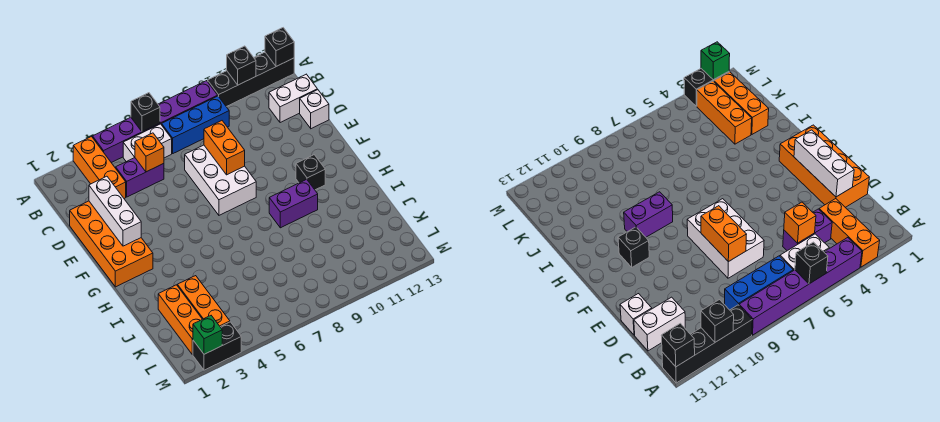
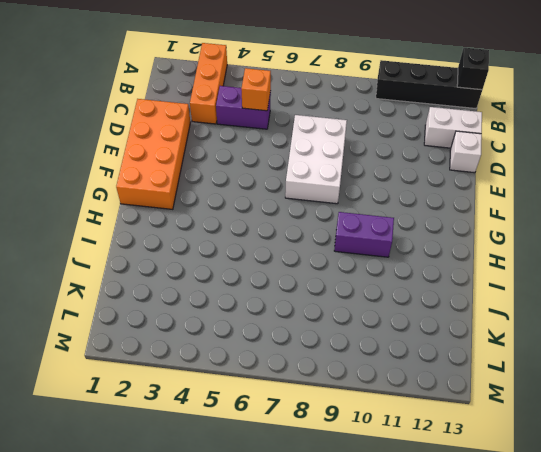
none -> purple 1x6 brick [93,81,218,163]
none -> white 1x2 brick [123,124,172,162]
none -> blue 1x3 brick [162,96,229,153]

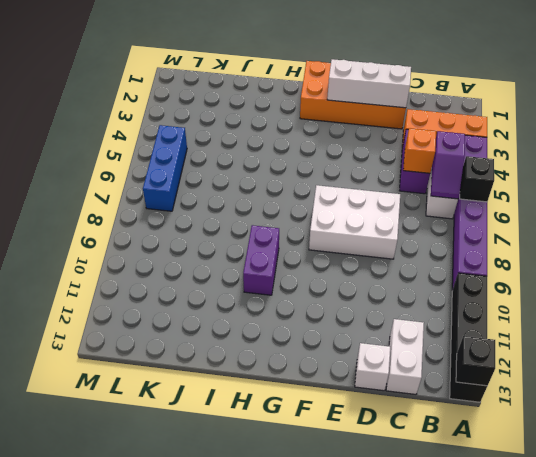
purple 1x2 slope [431,131,465,199] -> none
blue 1x3 brick [143,125,187,211] -> blue 1x3 brick moved to [162,96,229,153]
none -> black 1x1 brick [296,155,325,190]
none -> orange 1x3 brick [158,285,202,355]
none -> orange 1x3 brick [177,276,230,327]

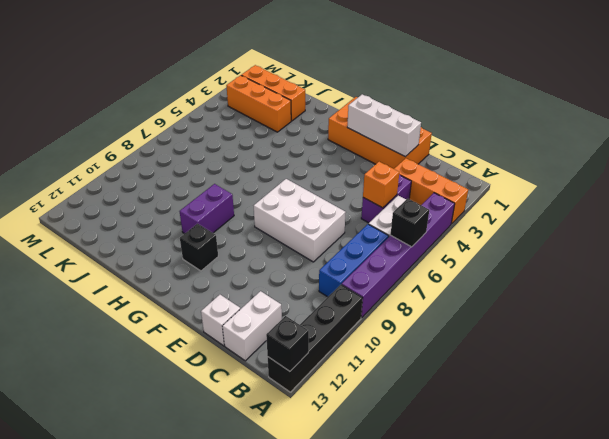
none -> black 1x2 brick [193,322,241,370]
none -> black 1x1 brick [227,46,256,85]
none -> orange 1x2 brick [204,121,245,175]

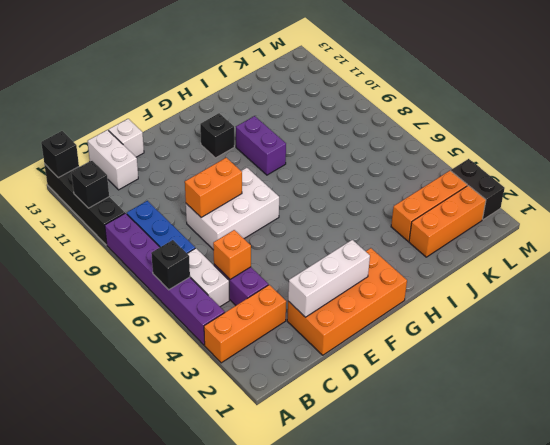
none -> green 1x1 brick [193,316,222,354]

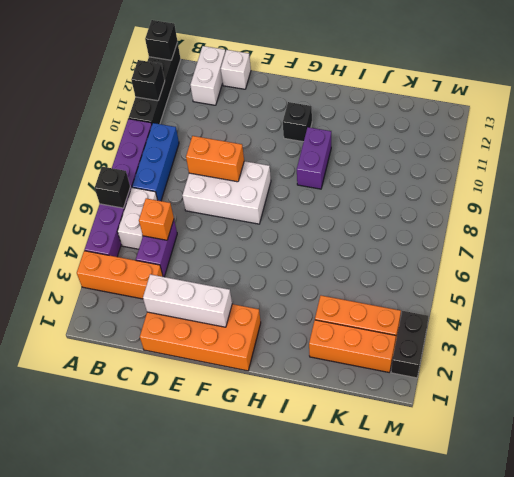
none -> green 1x1 brick [193,316,222,354]

